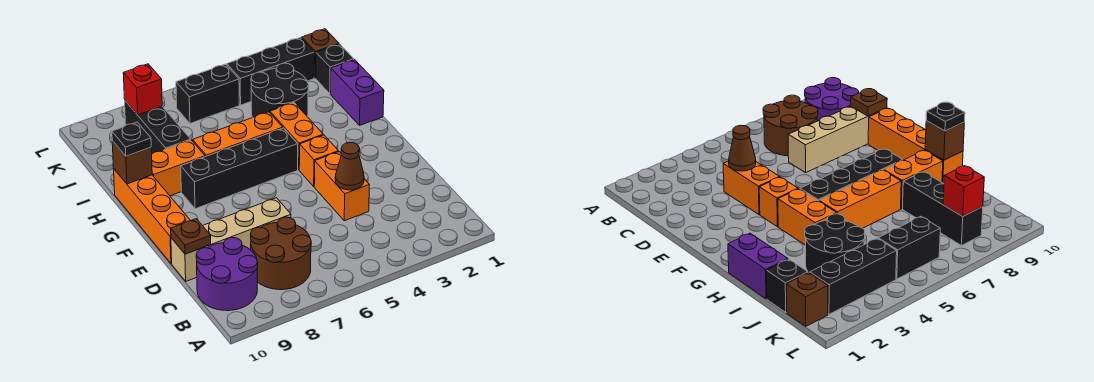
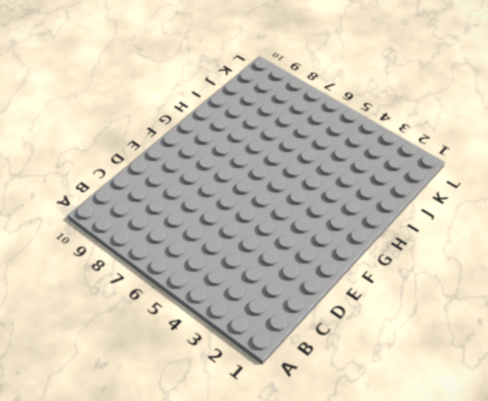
none -> brown 2x2 round brick [251,217,311,290]
none -> purple 2x2 round brick [196,238,258,311]
none -> orange 1x2 brick [314,152,369,221]

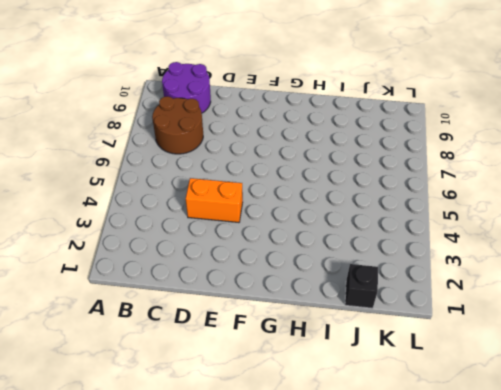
none -> tan 1x4 brick [171,198,291,281]
none -> orange 1x4 brick [114,169,191,264]
none -> orange 1x1 brick [299,135,339,186]

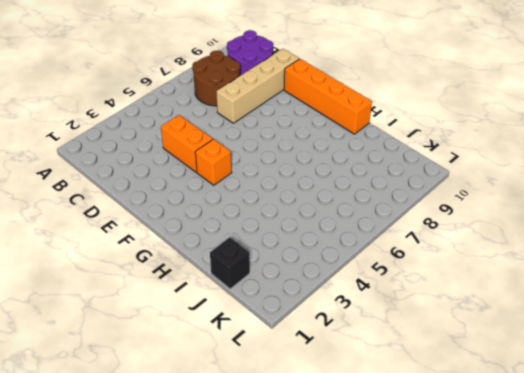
none -> orange 1x2 brick [270,103,323,170]
none -> black 1x4 brick [181,128,298,209]
none -> purple 1x2 brick [330,60,384,126]

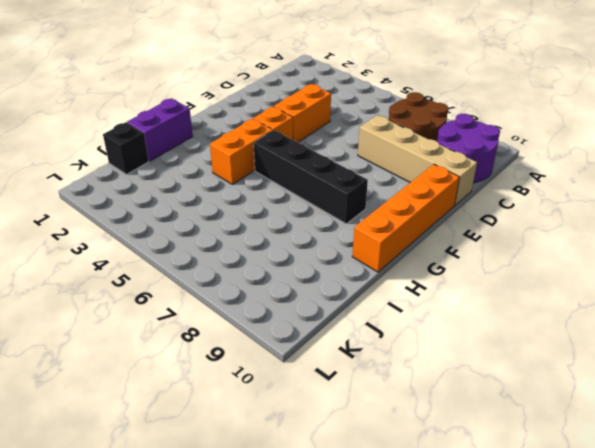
none -> orange 1x3 brick [193,112,283,157]
none -> orange 1x2 brick [152,140,205,196]
none -> black 2x2 round brick [251,63,309,117]

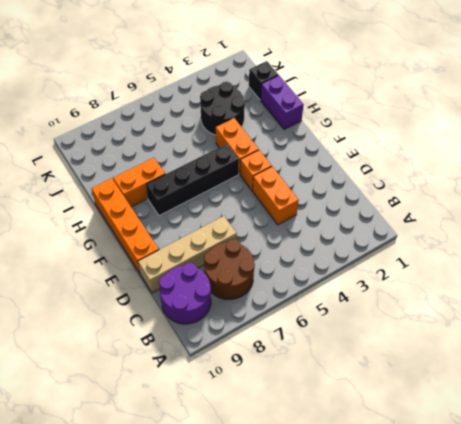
none -> orange 1x3 brick [193,112,283,157]
none -> black 1x3 brick [125,101,191,154]
none -> brown 1x1 brick [302,29,339,78]

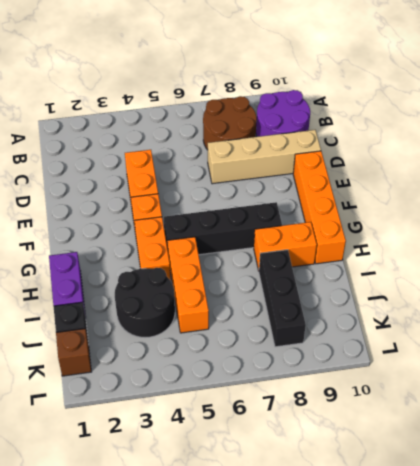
orange 1x3 brick [167,237,209,333] -> orange 1x3 brick turned to [193,112,283,157]
none -> black 1x3 brick [227,38,314,105]
none -> black 1x2 brick [176,64,239,123]
none -> brown 1x1 cone [335,142,364,190]

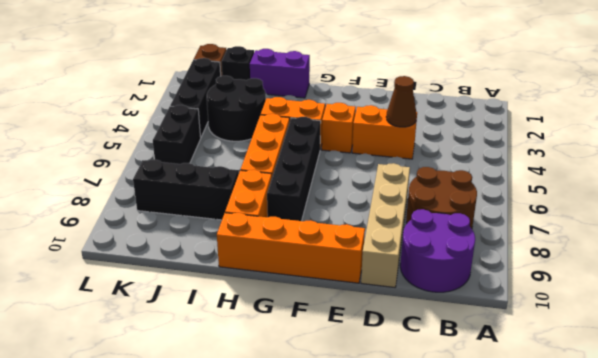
none -> brown 1x1 plate [171,219,211,254]
none -> brown 1x1 brick [112,141,152,184]
none -> red 1x1 brick [123,64,162,115]

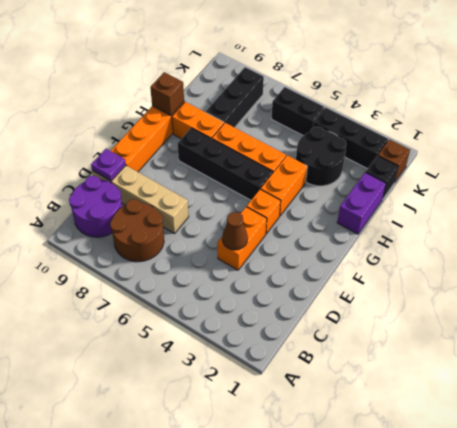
purple 1x1 plate [91,149,126,181] -> brown 1x1 plate [171,219,211,254]
none -> red 1x1 brick [123,64,162,115]
none -> black 1x1 plate [112,122,151,156]

